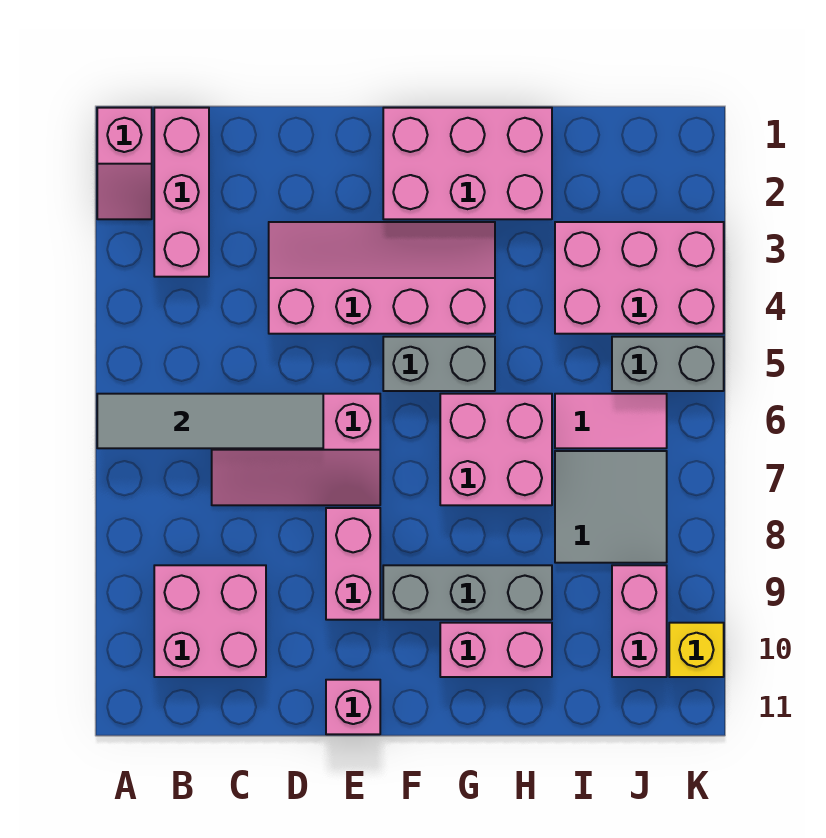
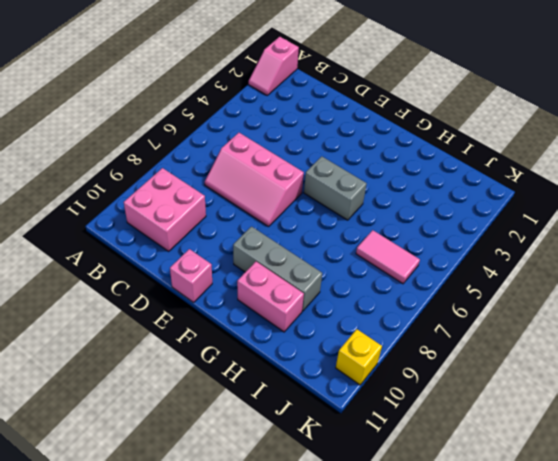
none -> pink 1x3 brick [154,108,209,277]
none -> pink 2x4 slope [269,222,495,334]
none -> pink 1x2 brick [326,508,380,620]

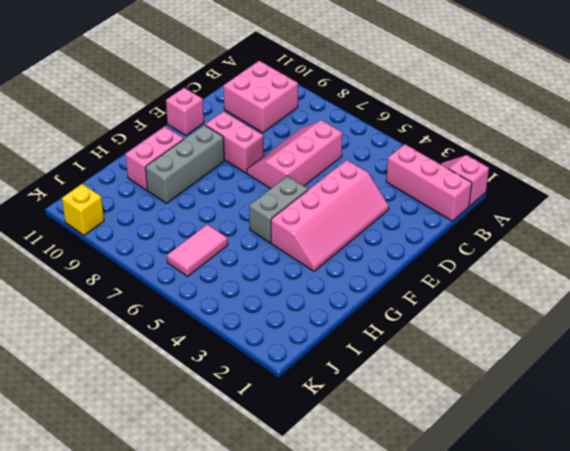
none -> pink 2x3 brick [383,108,552,219]
none -> pink 2x2 brick [440,394,552,505]
none -> pink 2x3 brick [555,222,724,334]

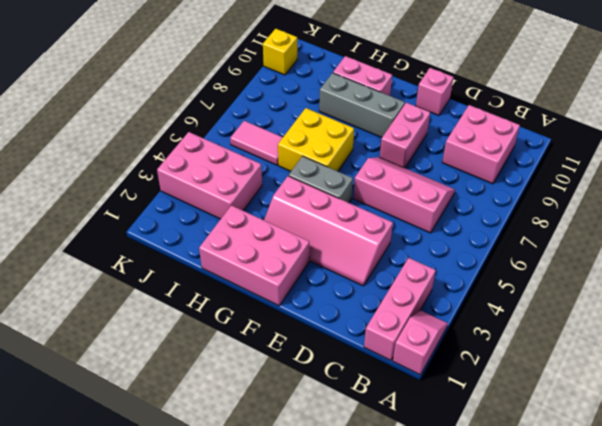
yellow 2x2 brick [278,108,354,171] -> pink 2x2 brick [440,394,552,505]
none -> grey 2x2 tile [555,451,667,563]
none -> grey 1x2 brick [612,337,724,391]
none -> pink 1x2 brick [612,565,667,677]

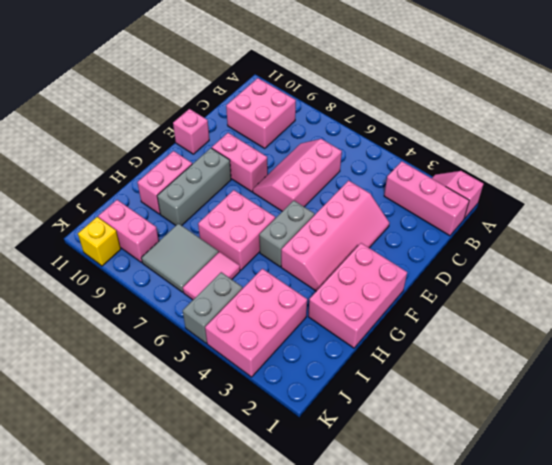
none -> grey 1x4 tile [97,394,323,448]

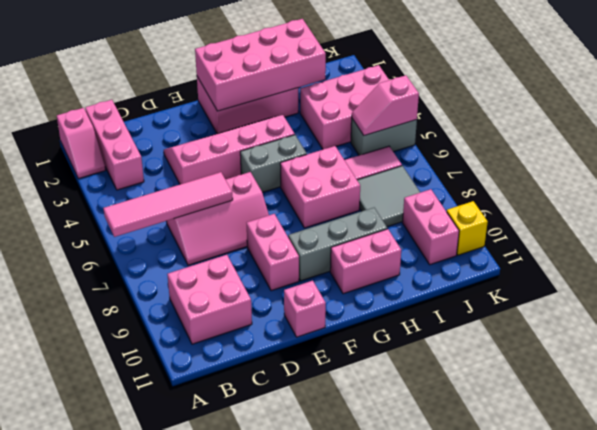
pink 1x4 tile [103,172,233,237] -> grey 1x4 tile [97,394,323,448]
pink 2x4 brick [195,19,326,111] -> none
pink 1x2 slope [352,75,419,136] -> none

